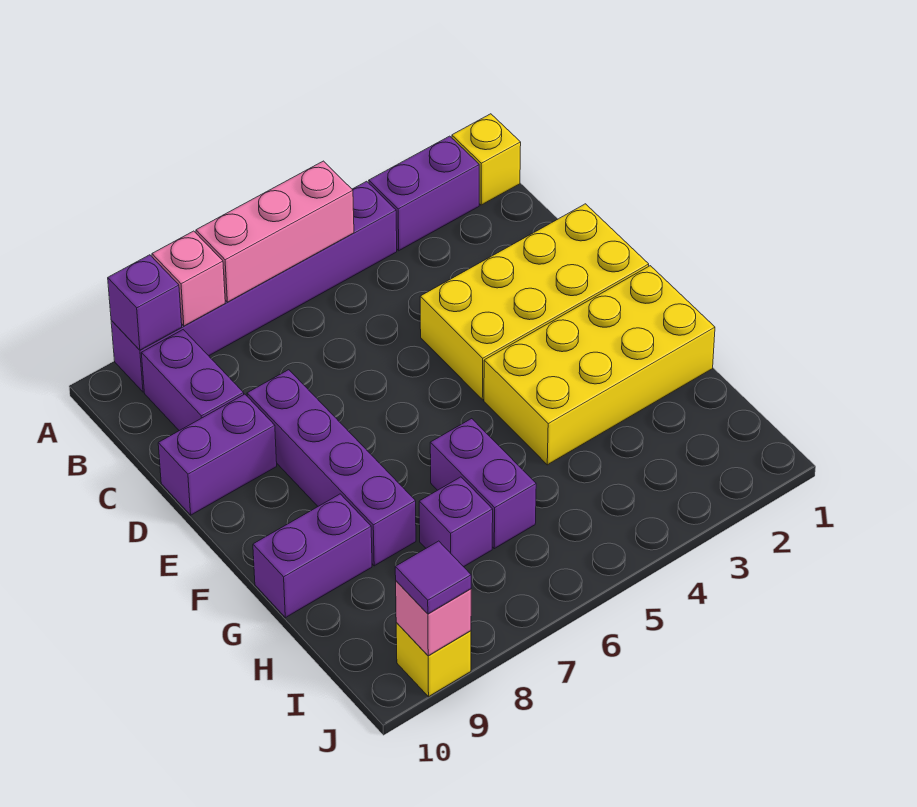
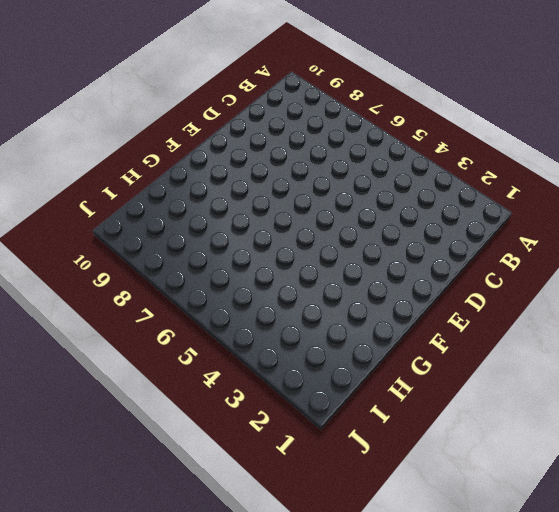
none -> yellow 1x1 brick [452,114,521,205]
none -> purple 1x2 brick [369,136,479,251]
none -> purple 1x6 brick [111,181,397,392]

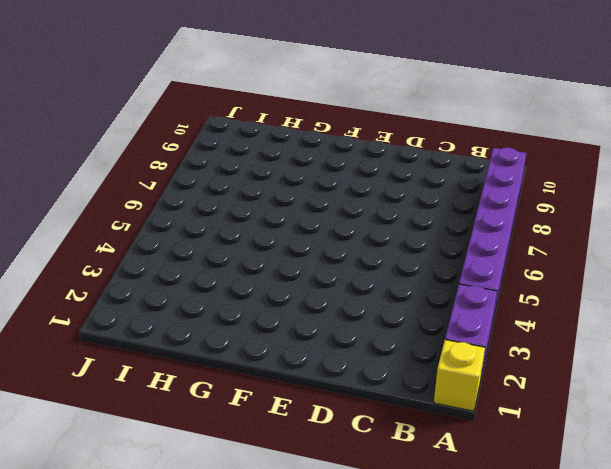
none -> purple 1x2 brick [141,330,244,431]
none -> yellow 2x4 brick [420,204,649,400]
none -> purple 1x4 brick [247,370,416,566]

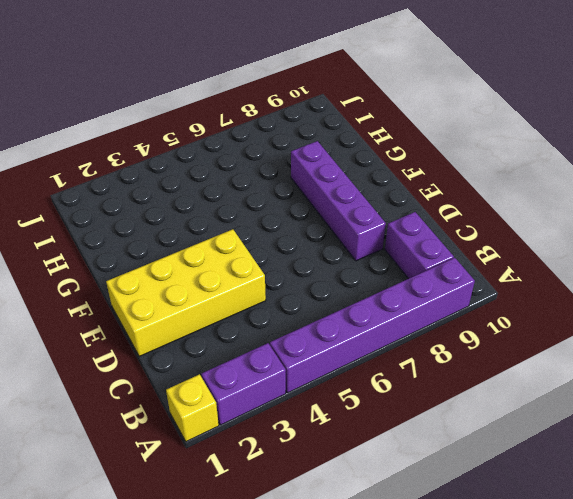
none -> purple 1x2 brick [158,394,277,515]
none -> yellow 2x4 brick [484,266,715,465]
none -> purple 1x2 brick [430,419,536,549]

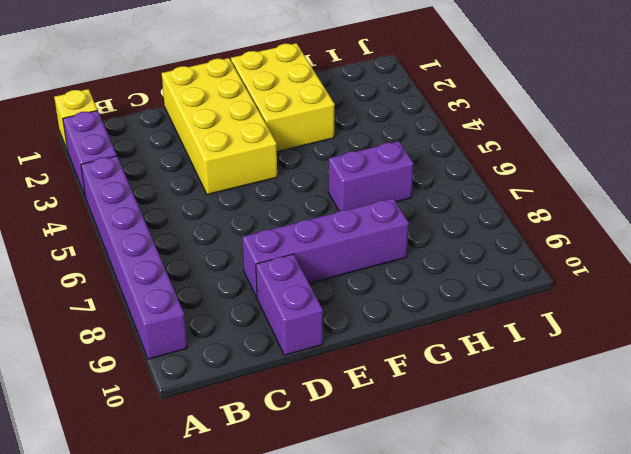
yellow 2x3 brick [231,43,335,152] -> yellow 2x4 brick [484,266,715,465]
none -> purple 1x2 brick [141,330,244,431]
none -> purple 1x2 brick [253,494,372,618]
none -> purple 1x1 brick [419,477,493,567]

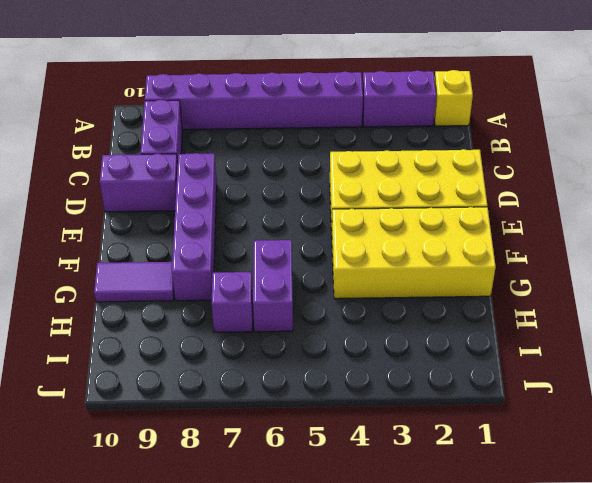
purple 1x2 tile [94,262,174,302] -> purple 1x2 brick [253,494,372,618]
none -> yellow 1x1 brick [396,623,471,697]
none -> pink 1x3 brick [196,161,354,302]
none -> pink 1x1 brick [152,231,225,326]

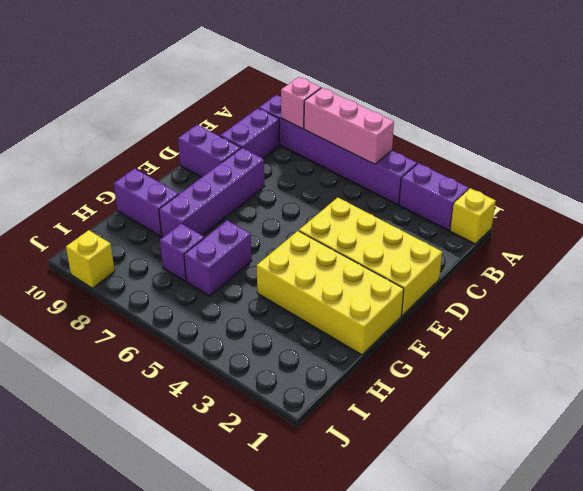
none -> purple 1x1 brick [108,255,182,350]
none -> pink 1x1 brick [396,581,471,656]
none -> purple 1x1 tile [395,541,471,614]

